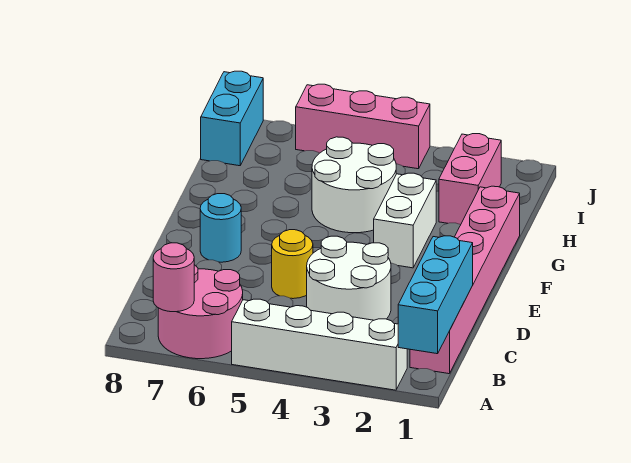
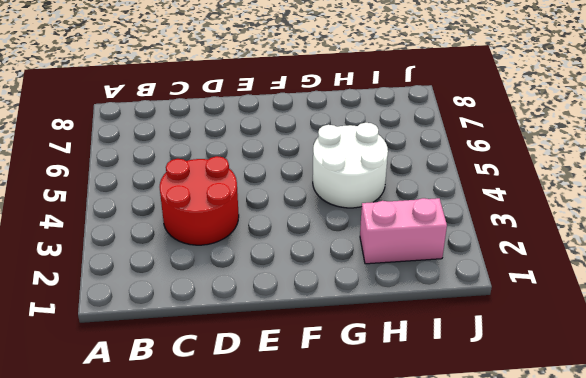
red 2x2 round brick [160,156,239,245] -> white 2x2 round brick [307,236,391,320]
none -> white 1x4 brick [232,299,407,390]
none -> pink 2x2 round brick [158,265,243,359]
none -> pink 1x6 brick [410,186,520,374]

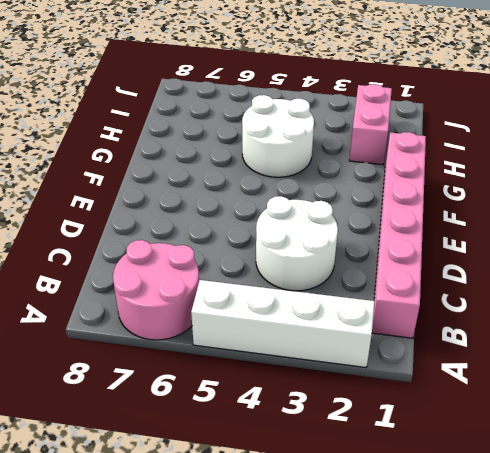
none -> yellow 1x1 round brick [272,230,313,299]
none -> cyan 1x1 round brick [200,194,241,262]
none -> white 1x2 brick [374,173,436,268]

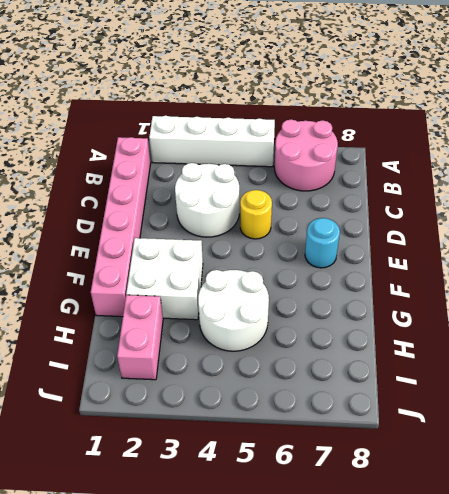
white 2x2 brick [126,238,203,320] -> white 1x2 brick [374,173,436,268]
none -> cyan 1x2 brick [201,71,263,166]
none -> pink 1x3 brick [296,84,430,169]
none -> cyan 1x3 brick [398,236,473,354]

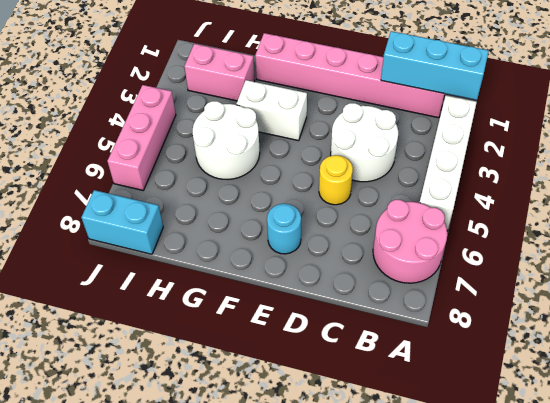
none -> pink 1x1 round brick [153,243,194,312]

